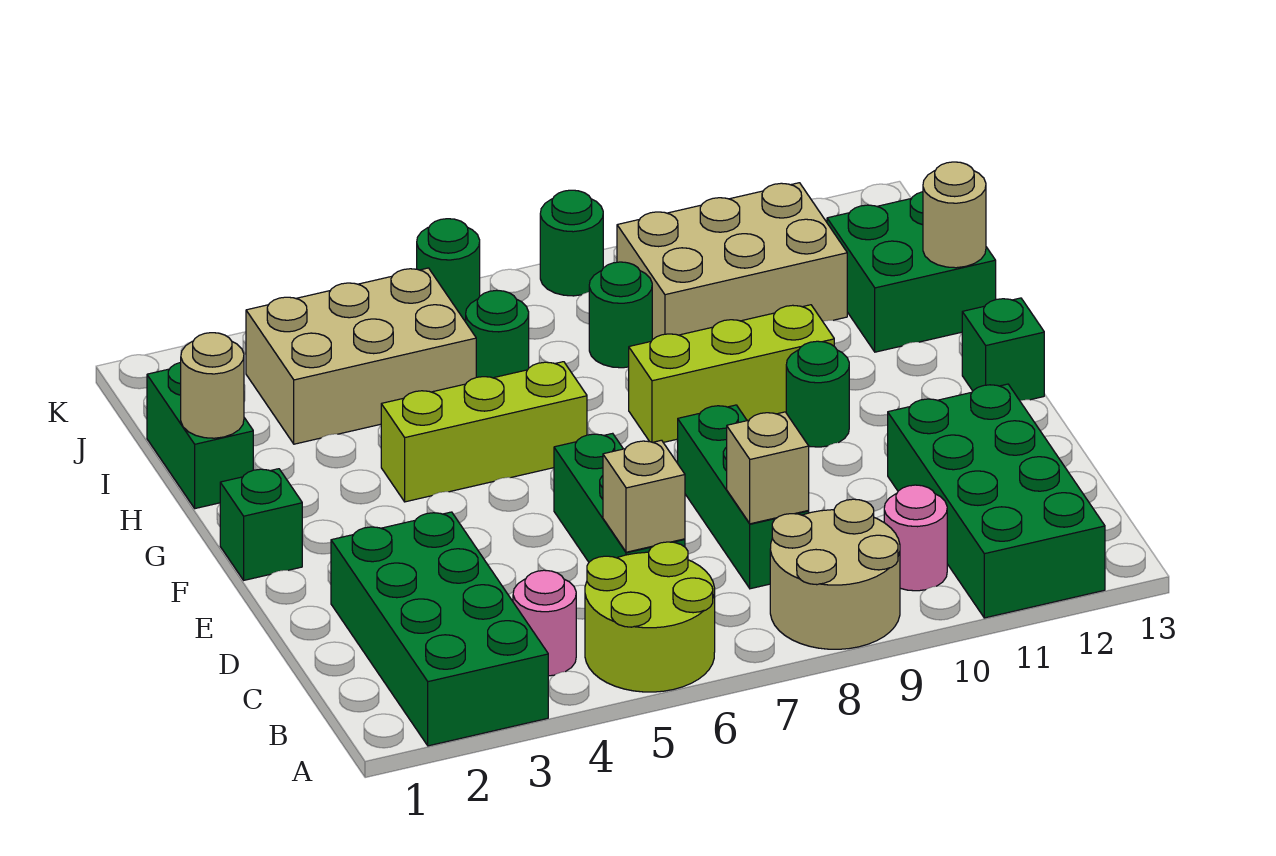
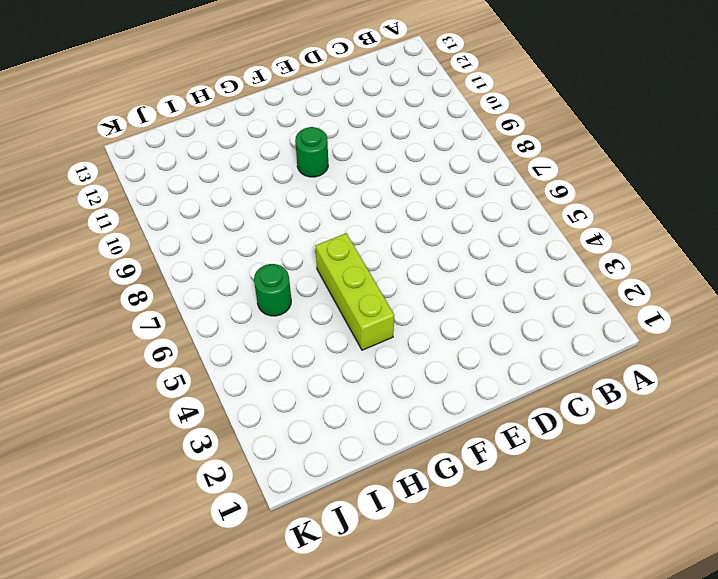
none -> green 2x4 brick [331,512,548,746]
none -> lime 2x2 round brick [585,542,715,692]
none -> tan 2x2 round brick [770,499,900,649]

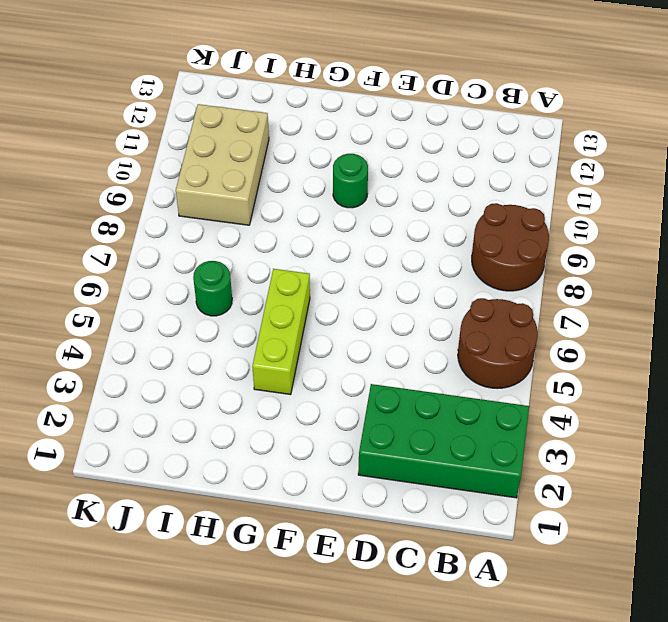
brown 2x2 round brick [458,298,538,389] -> lime 2x2 round brick [585,542,715,692]
brown 2x2 round brick [472,203,549,291] -> tan 2x2 round brick [770,499,900,649]
none -> green 2x4 brick [888,384,1105,618]
none -> pink 1x1 round brick [513,570,576,676]
none -> pink 1x1 round brick [884,485,947,591]

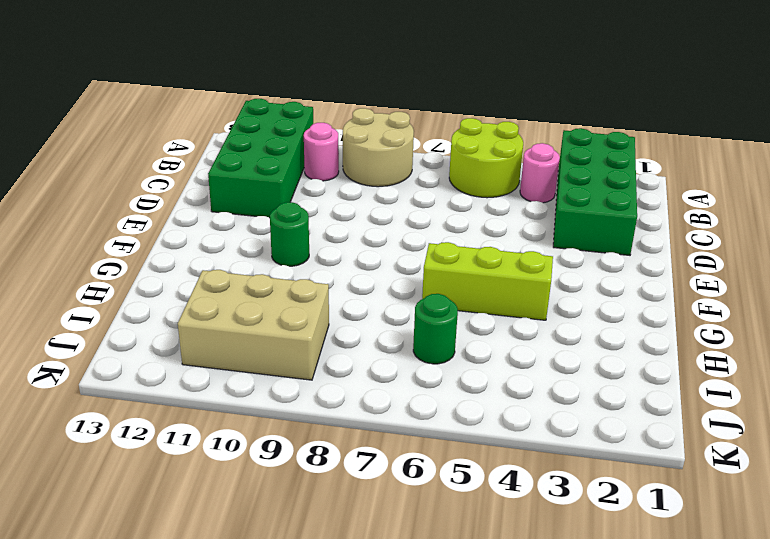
none -> green 1x3 brick [554,433,685,562]
none -> green 1x3 brick [678,405,809,589]
none -> green 1x1 brick [220,469,302,580]

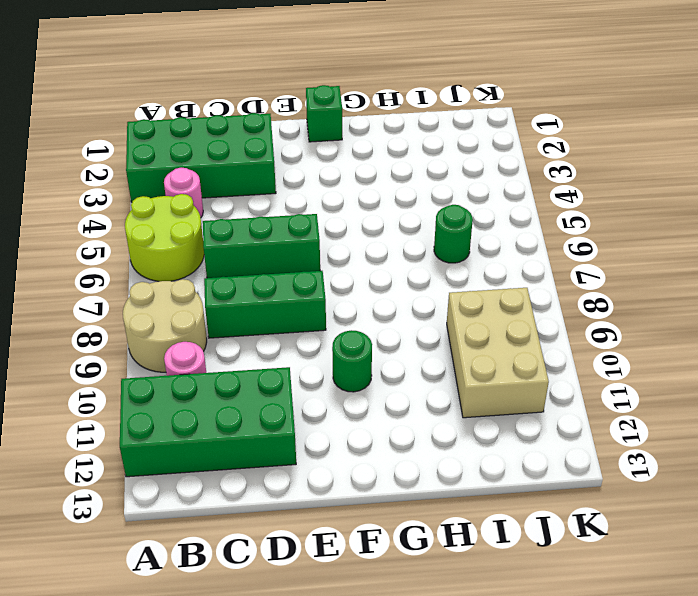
none -> green 1x1 brick [962,298,1044,400]
none -> lime 1x3 brick [381,362,587,502]
none -> lime 1x3 brick [629,305,834,442]

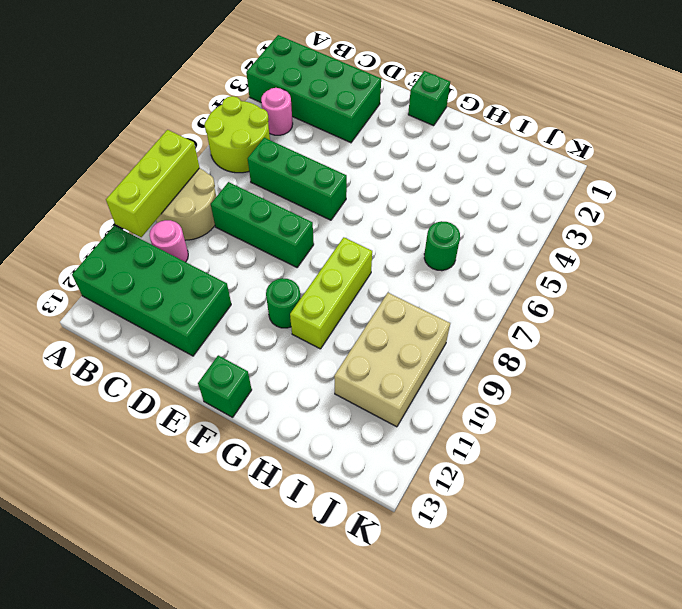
lime 1x3 brick [106,130,199,237] -> lime 1x3 brick moved to [381,362,587,502]
none -> green 1x2 brick [147,362,253,509]
none -> green 2x2 brick [827,192,996,352]
none -> tan 2x3 brick [246,268,476,444]

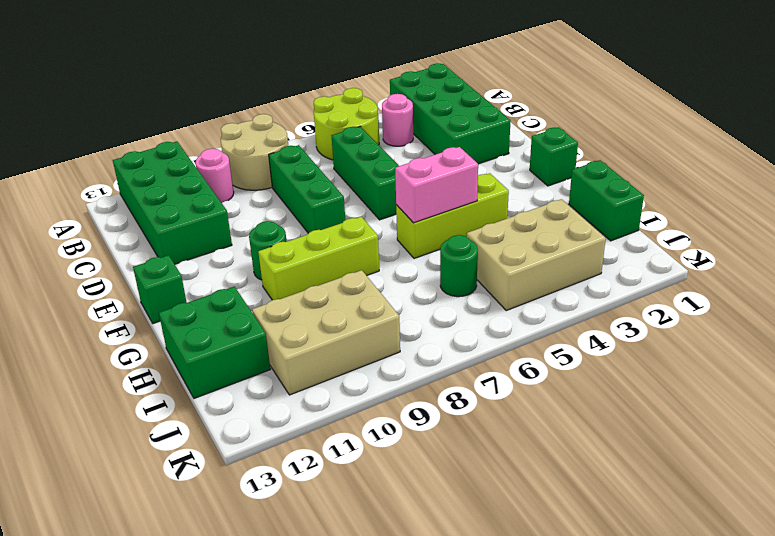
pink 1x2 brick [395,147,478,223] -> none
none -> green 1x1 round brick [589,262,652,368]
none -> green 1x1 round brick [417,219,480,320]
none -> green 1x1 round brick [540,190,603,296]

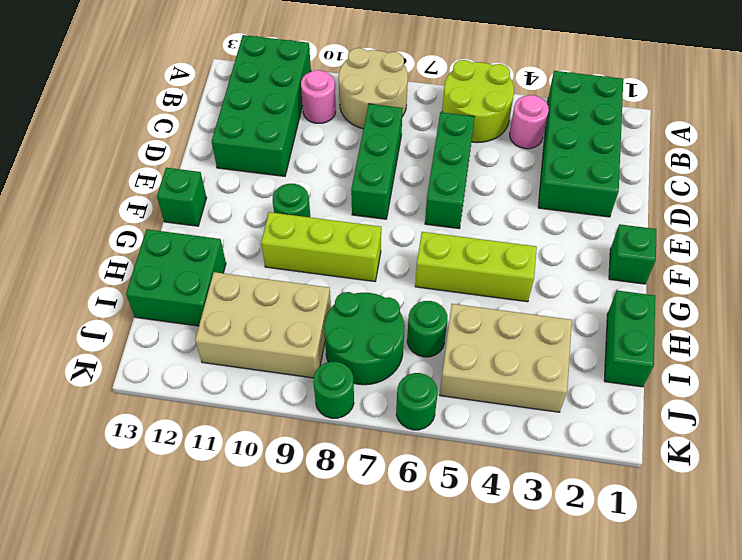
green 2x2 round brick [324,292,404,385] -> green 1x1 round brick [589,262,652,368]
none -> tan 1x1 brick [603,440,685,552]
none -> tan 1x1 brick [727,412,809,524]
none -> tan 1x1 round brick [181,333,244,438]

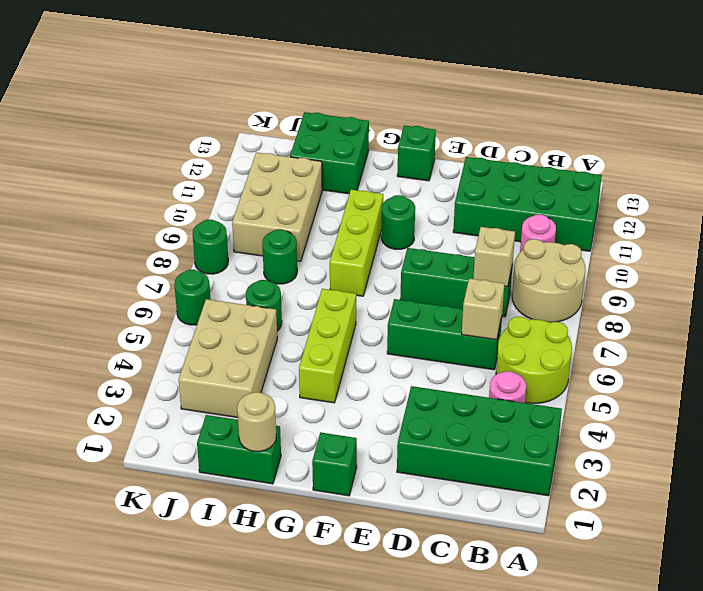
none -> tan 1x1 round brick [923,162,986,268]

